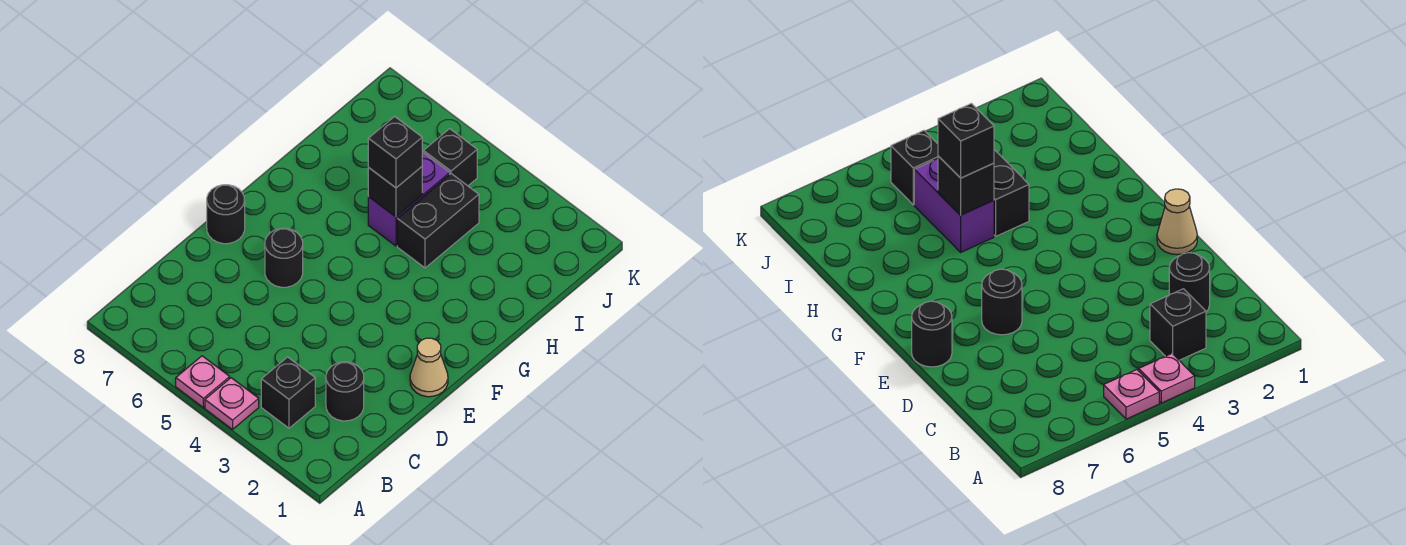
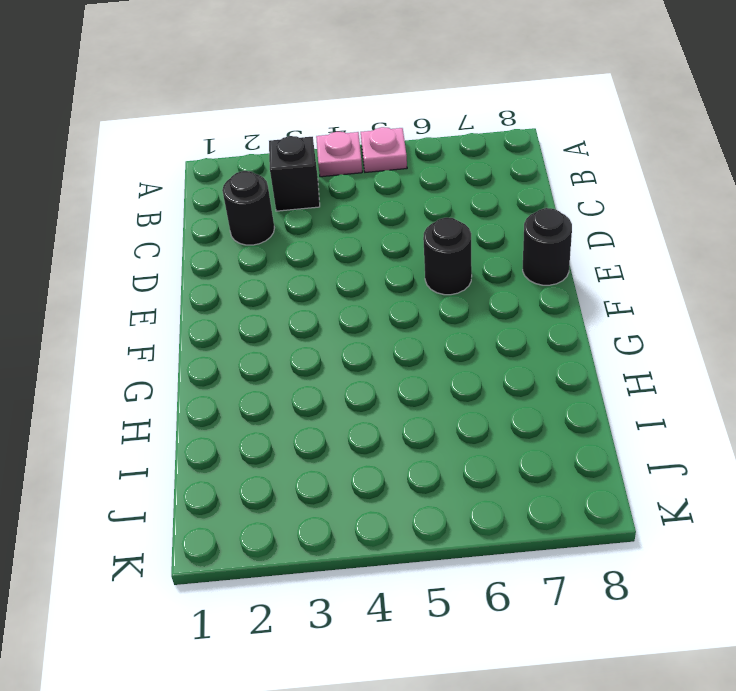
none -> tan 1x1 cone [410,338,448,397]
none -> black 1x2 brick [397,174,479,268]
none -> purple 1x2 brick [368,152,450,246]

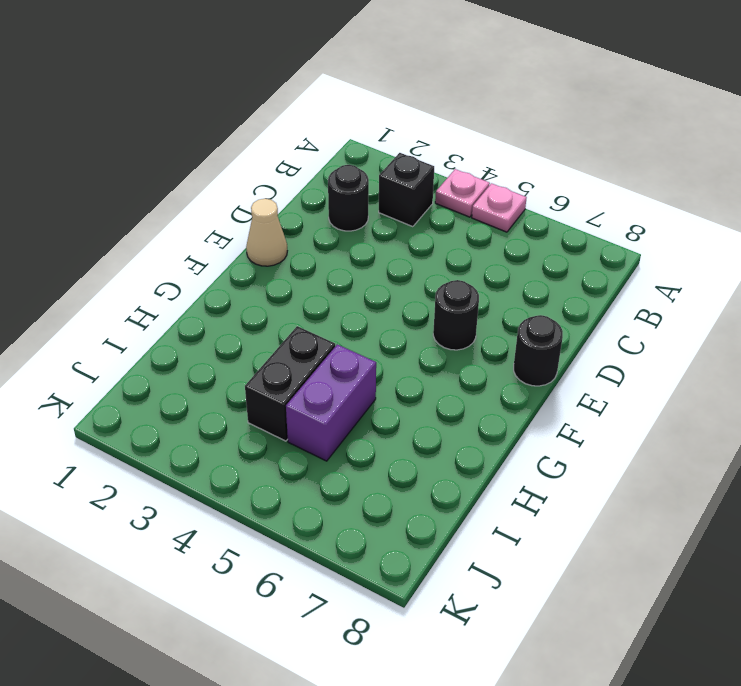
none -> black 1x1 brick [423,129,477,186]
none -> black 1x1 brick [368,167,422,217]
none -> black 1x1 brick [368,116,422,188]

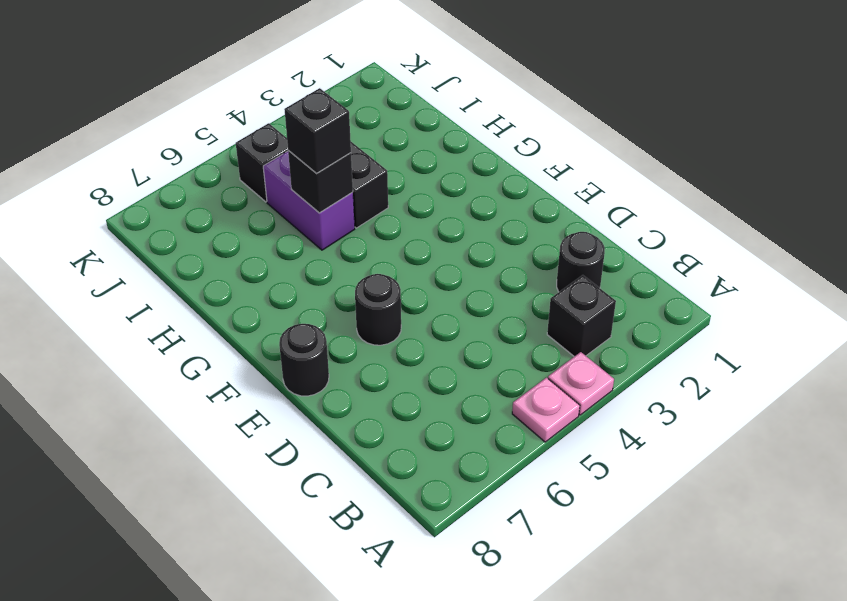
none -> tan 1x1 cone [410,338,448,397]

